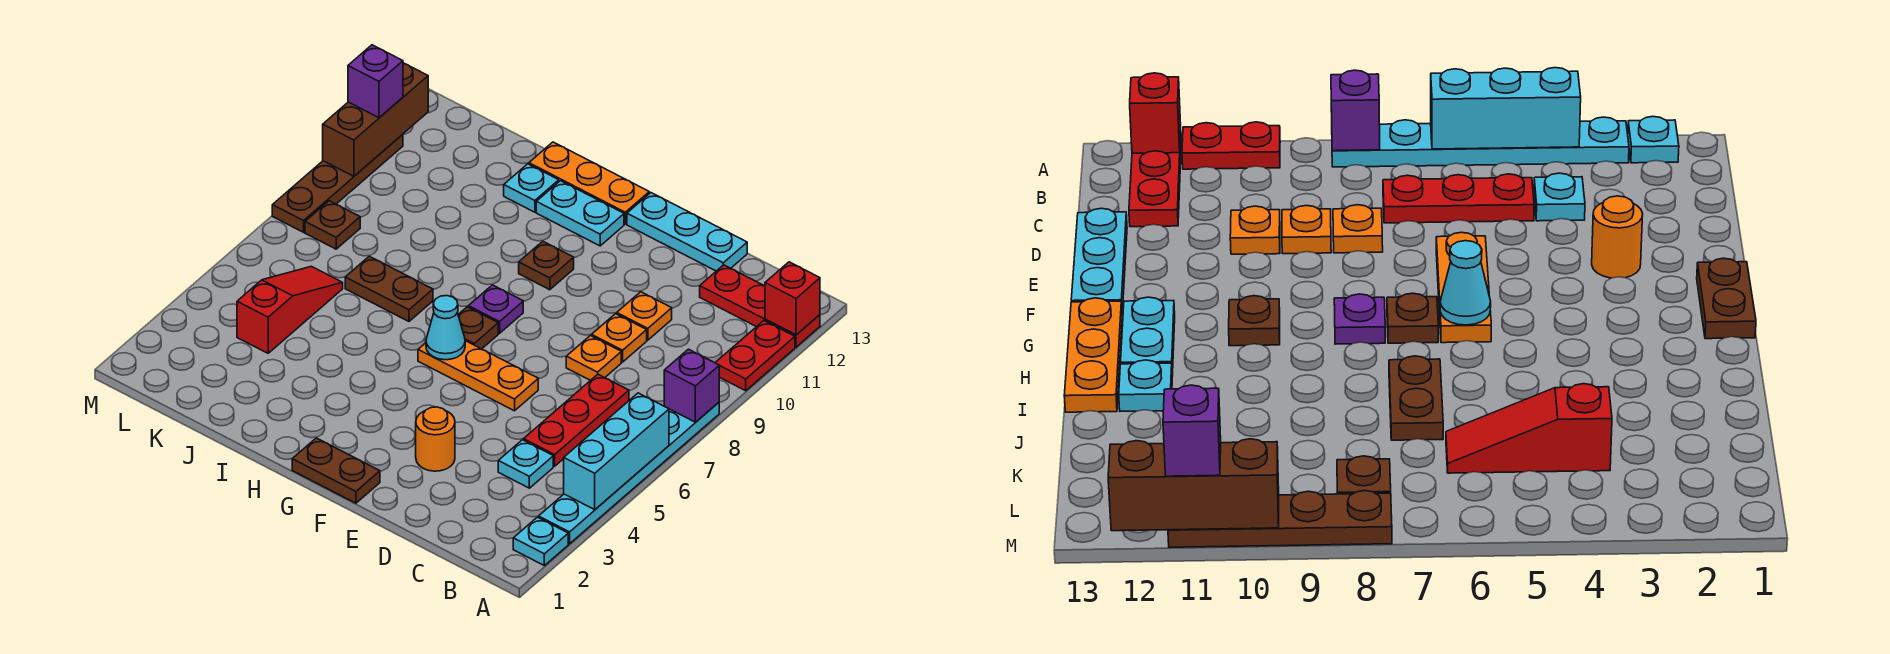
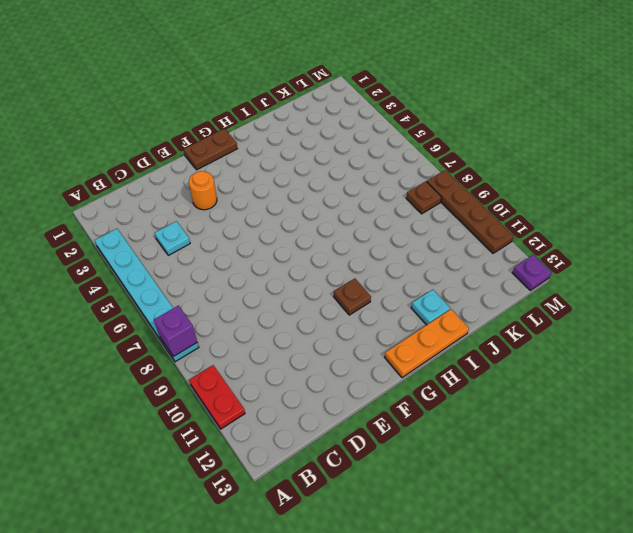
purple 1x1 plate [512,255,552,290] -> purple 1x1 plate moved to [468,285,523,333]
none -> cyan 1x1 plate [513,517,568,566]
none -> red 1x3 plate [700,265,820,347]
none -> red 1x3 plate [524,374,629,466]

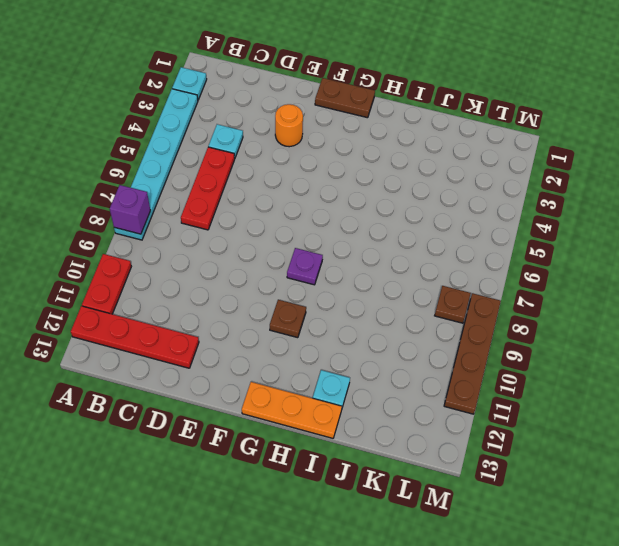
red 1x4 plate [71,306,199,368] -> red 1x3 plate [700,265,820,347]
none -> orange 1x1 plate [566,336,621,381]
none -> orange 1x1 plate [592,314,647,362]
none -> orange 1x1 plate [617,292,672,340]

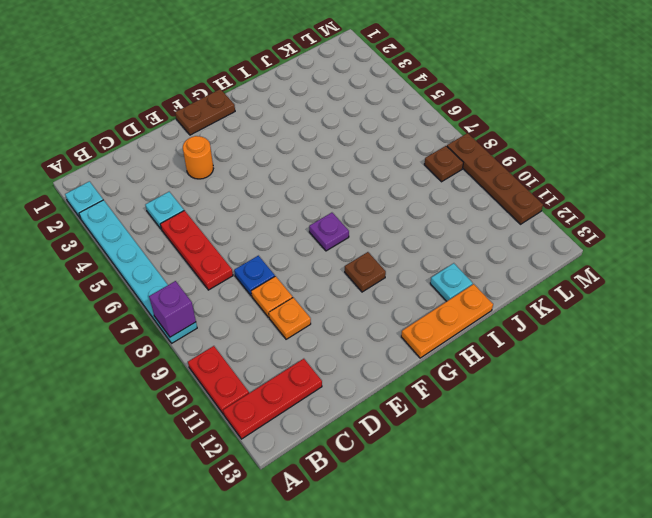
blue 1x1 plate [234,256,275,296] -> orange 1x1 plate [566,336,621,381]
none -> cyan 1x3 plate [627,193,747,271]
none -> orange 1x3 plate [418,341,538,411]
none -> brown 1x1 plate [458,307,498,349]

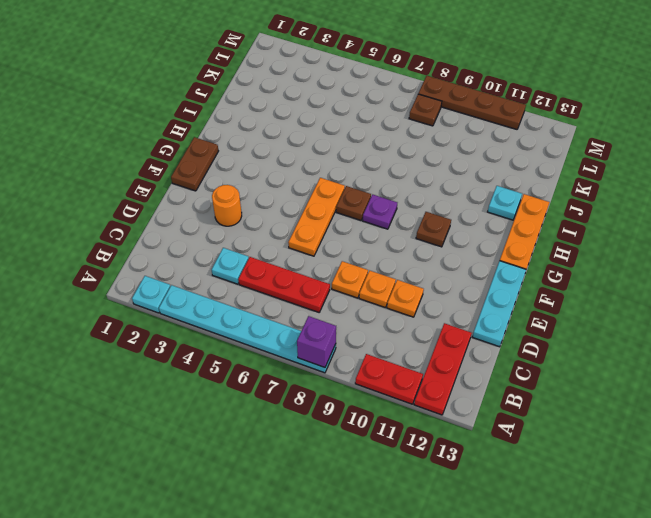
none -> cyan 1x2 plate [536,181,624,246]
none -> brown 1x2 plate [345,256,433,321]
none -> red 1x3 slope [237,266,343,353]

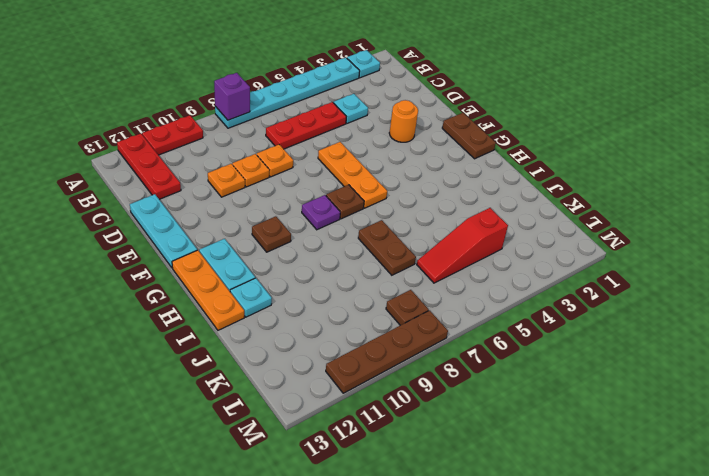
none -> cyan 1x3 brick [564,393,669,510]
none -> red 1x1 brick [765,262,820,335]
none -> cyan 1x1 cone [426,296,465,360]

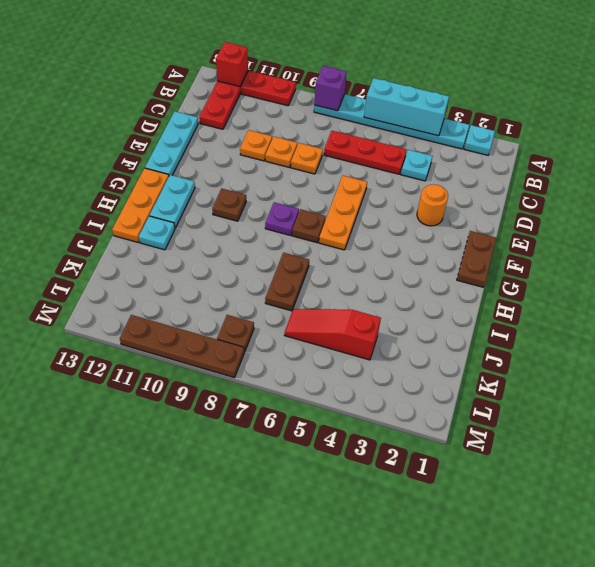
none -> cyan 1x1 cone [426,296,465,360]
none -> brown 1x3 brick [323,63,428,176]
none -> purple 1x1 brick [348,45,403,118]

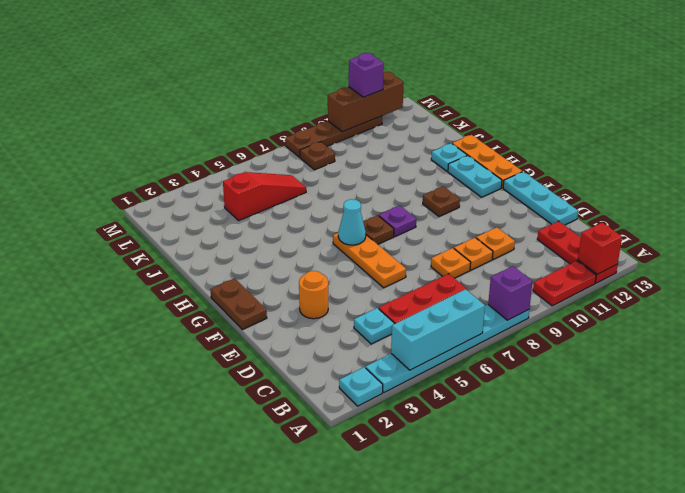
none -> brown 1x2 plate [345,256,433,321]

